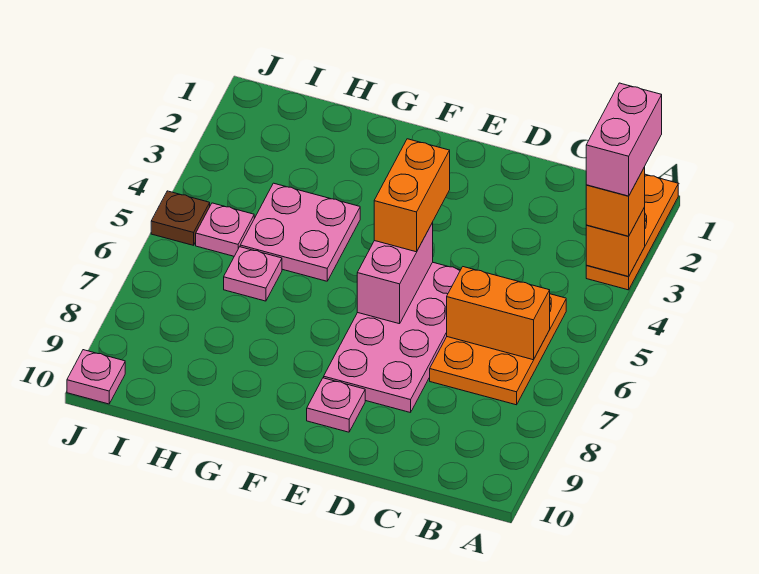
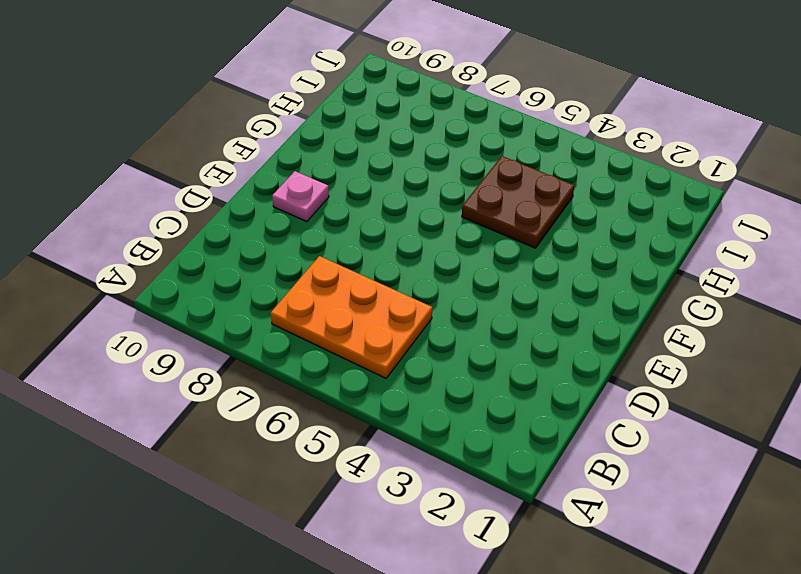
brown 2x2 plate [462,156,574,248] -> pink 2x2 plate [240,183,360,281]
none -> orange 1x3 plate [586,174,678,290]
none -> pink 2x4 plate [324,262,460,413]
none -> pink 1x1 plate [224,247,282,301]

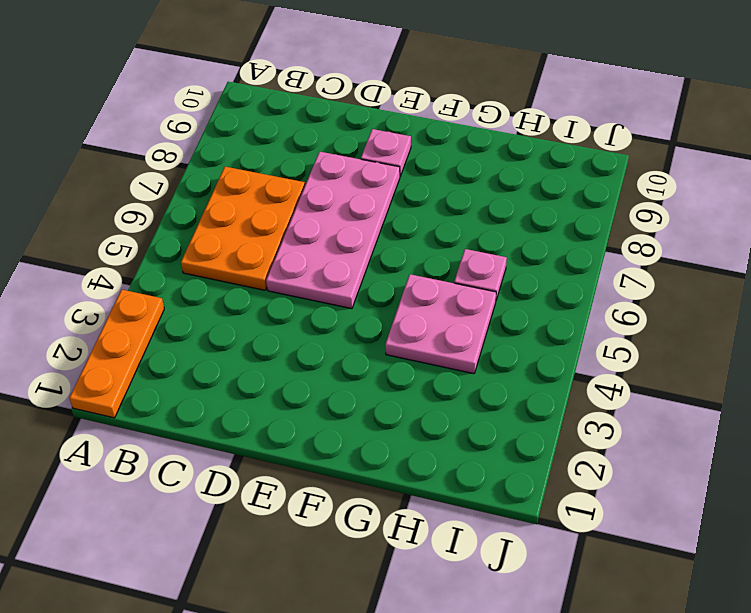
none -> pink 1x1 plate [196,203,254,256]
none -> brown 1x1 plate [151,191,210,245]
none -> pink 1x1 plate [67,350,125,404]

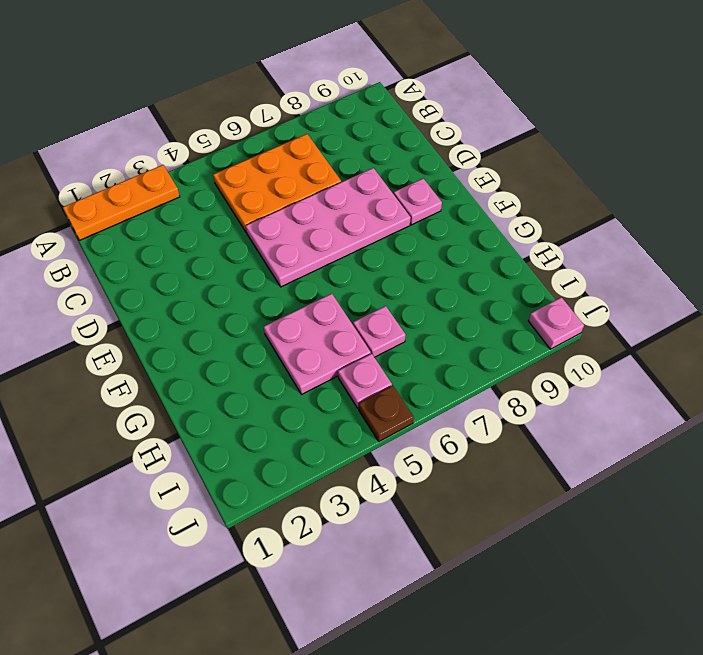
none -> orange 1x1 brick [586,207,645,276]
none -> orange 1x2 brick [447,267,550,360]
none -> pink 1x2 brick [357,223,433,324]

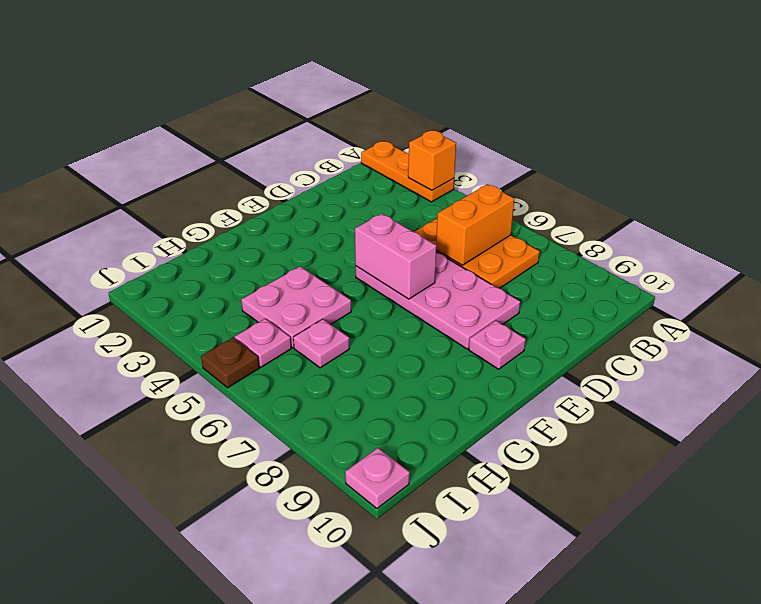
none -> orange 1x1 brick [586,167,645,236]
none -> orange 1x2 brick [374,139,450,252]
none -> pink 1x2 brick [586,83,662,196]

